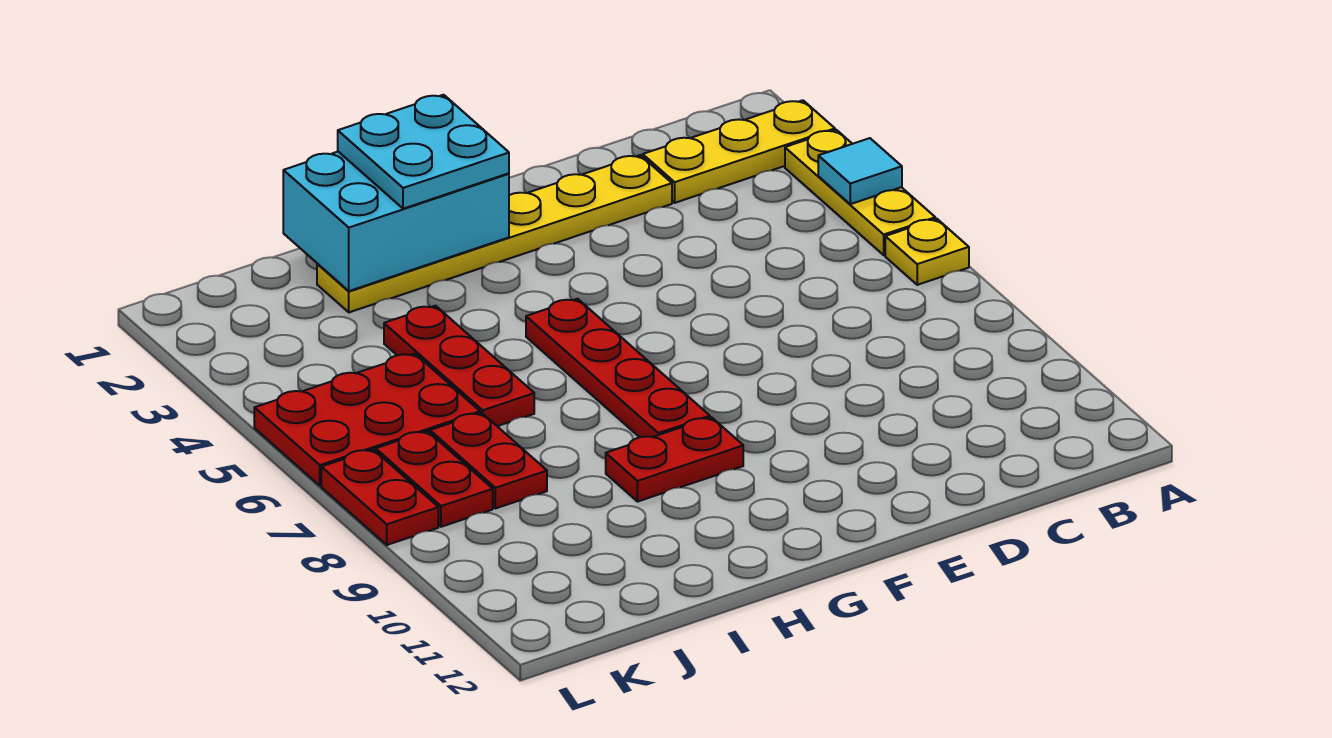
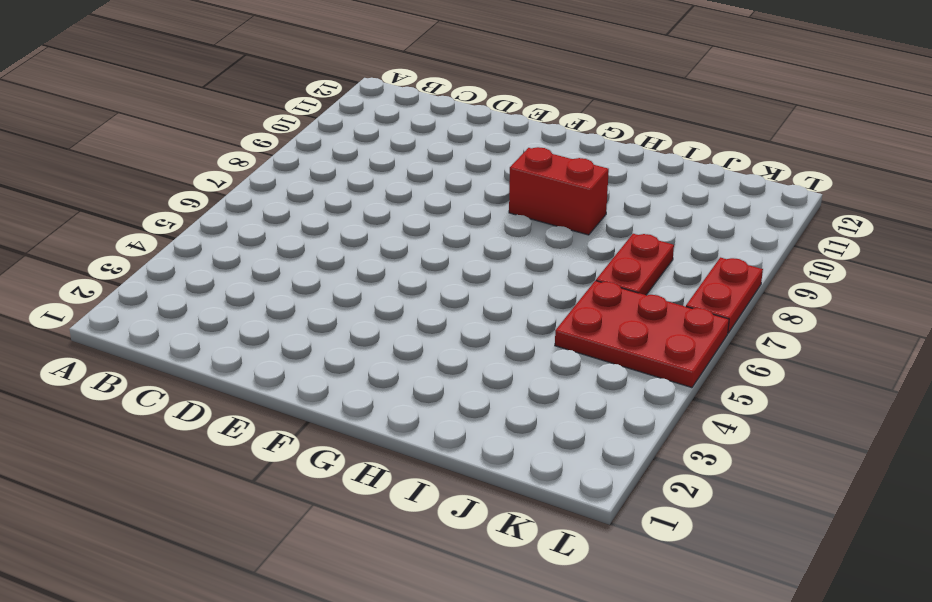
red 1x2 brick [509,147,609,235] -> red 1x2 plate [606,417,743,502]
none -> yellow 1x3 plate [643,100,835,203]
none -> yellow 1x3 plate [785,130,935,255]
none -> yellow 1x1 plate [885,219,969,285]

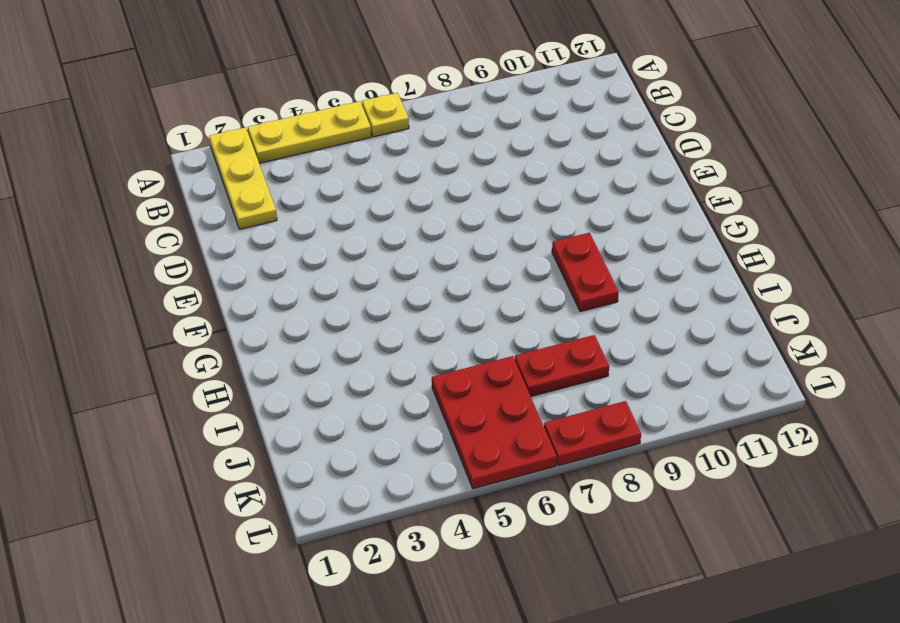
none -> yellow 1x6 plate [317,155,672,312]
none -> red 1x4 plate [526,299,710,437]
none -> red 1x3 plate [384,306,534,426]

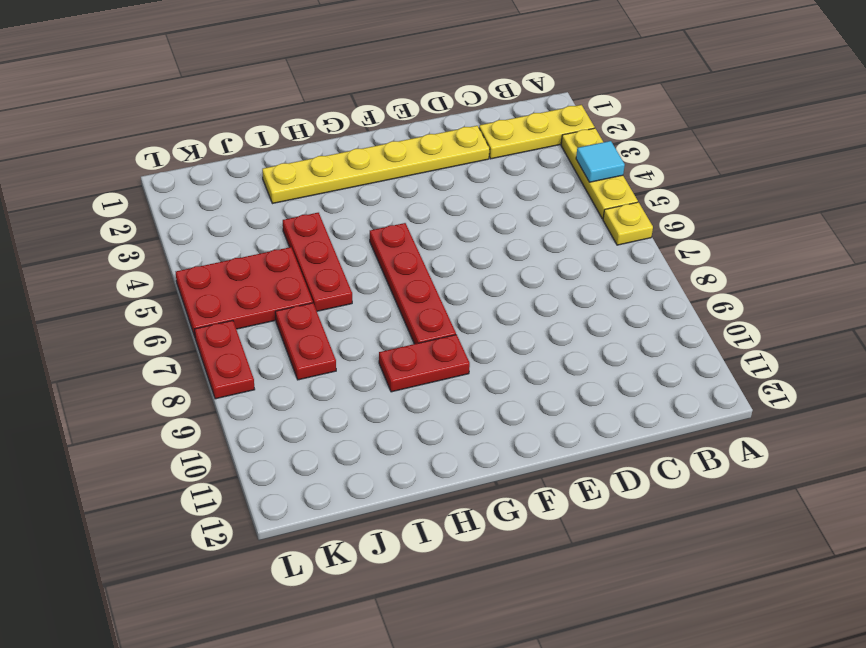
none -> red 1x2 plate [376,431,493,527]
none -> cyan 2x3 brick [283,152,509,291]
none -> cyan 2x2 plate [338,95,509,209]

